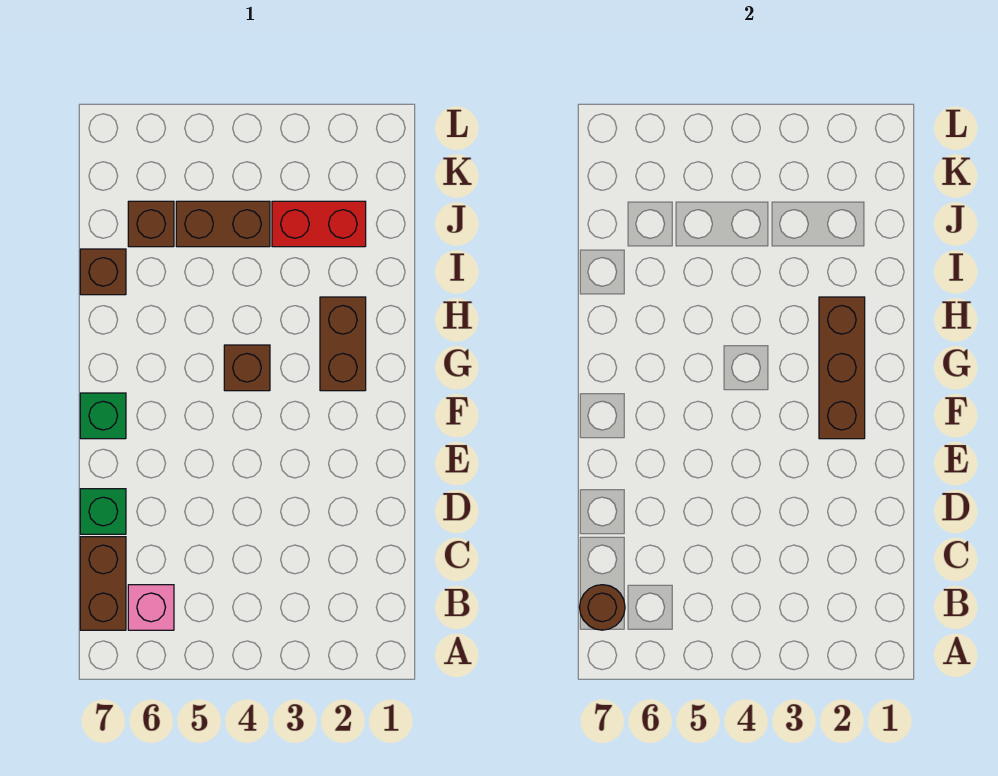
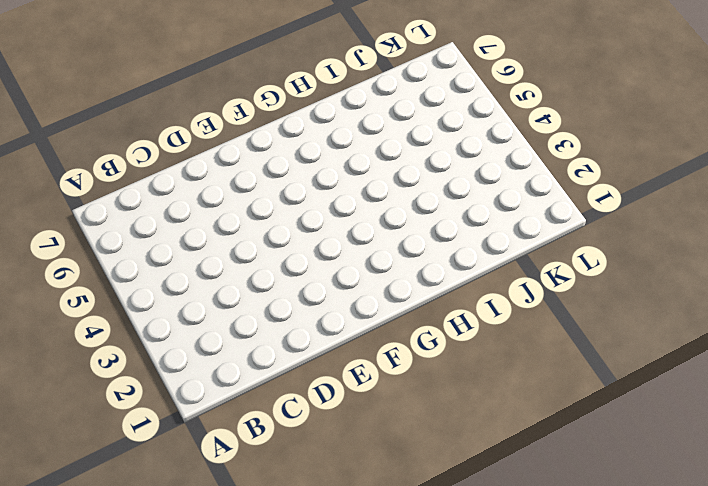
none -> pink 1x1 brick [128,585,174,630]
none -> brown 1x2 brick [80,537,126,630]
none -> green 1x1 brick [80,489,126,534]

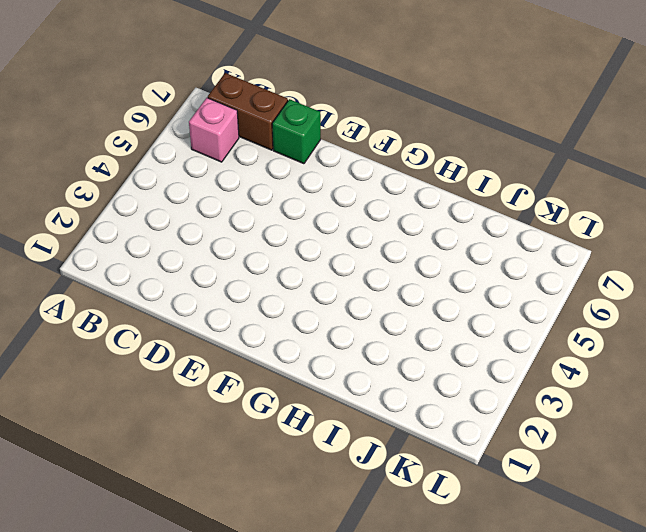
none -> green 1x1 brick [80,393,126,439]
none -> brown 1x2 brick [320,297,366,391]
none -> brown 1x1 brick [224,345,270,391]

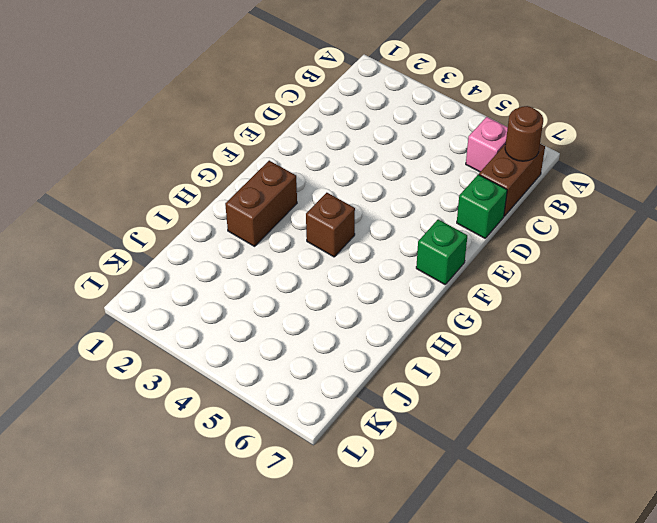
none -> brown 1x1 brick [80,249,126,295]
none -> red 1x2 brick [272,201,366,247]
none -> brown 1x2 brick [176,201,270,247]

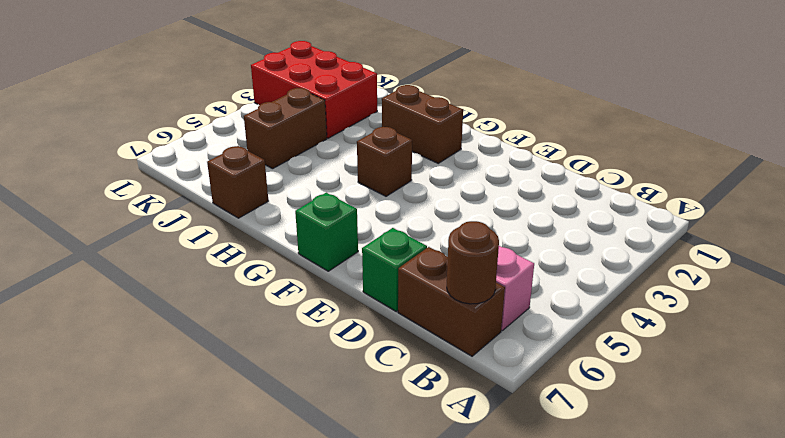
red 2x3 brick [251,41,377,138] -> red 1x2 brick [272,201,366,247]
none -> brown 1x1 brick [128,201,174,247]
none -> brown 1x3 brick [819,297,865,439]

